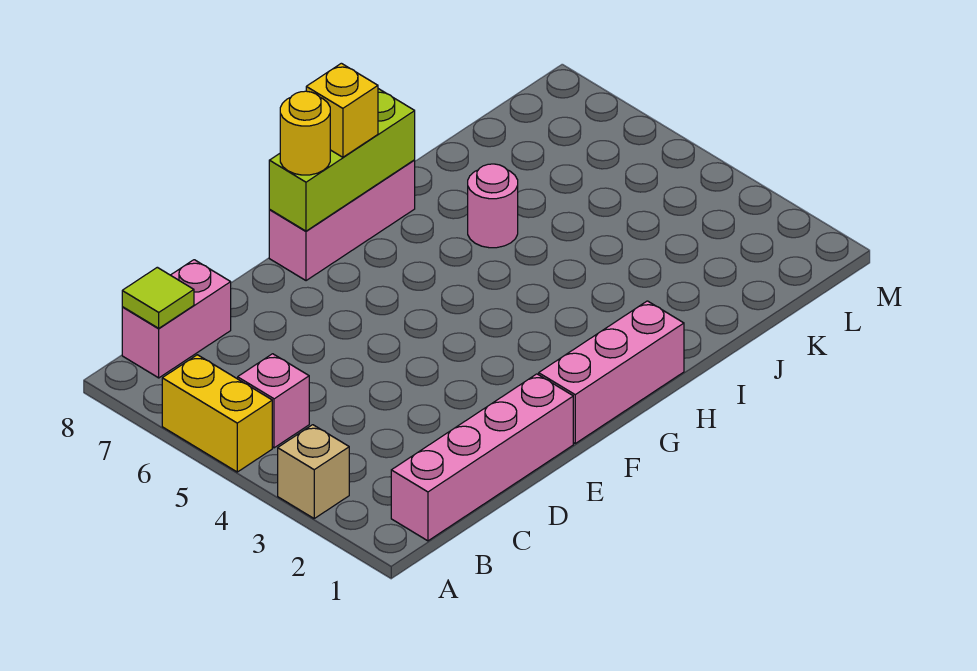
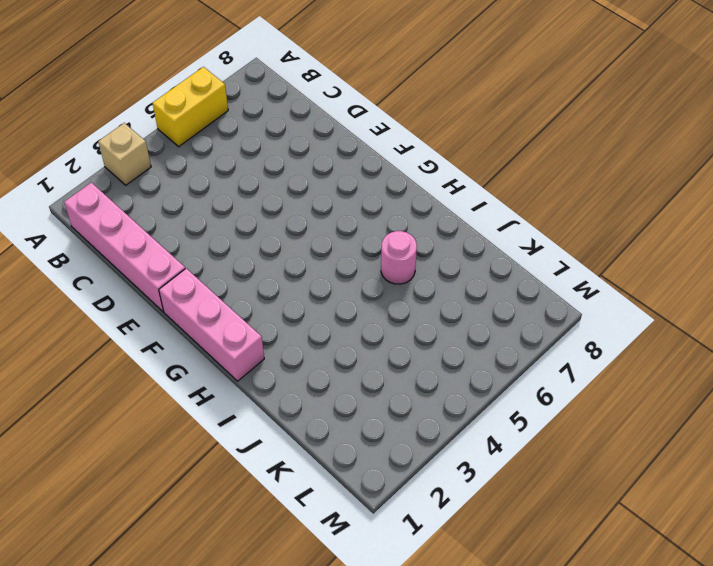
none -> pink 1x1 brick [238,354,309,448]
none -> pink 1x2 brick [122,260,231,378]
none -> pink 1x3 brick [269,160,415,281]

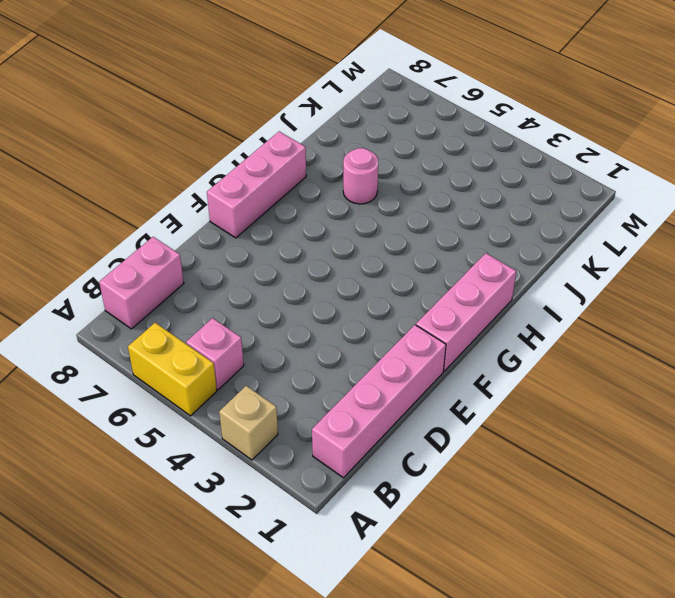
none -> lime 1x1 tile [122,267,194,328]
none -> lime 1x3 brick [269,89,415,231]
none -> yellow 1x1 round brick [280,91,330,175]

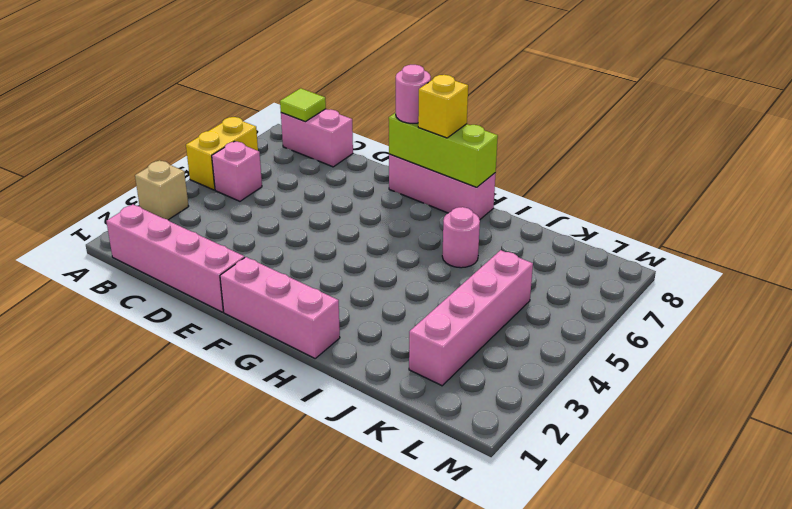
pink 1x1 round brick [396,65,431,123] -> yellow 1x1 round brick [280,91,330,175]
pink 1x4 brick [409,250,533,386] -> none

